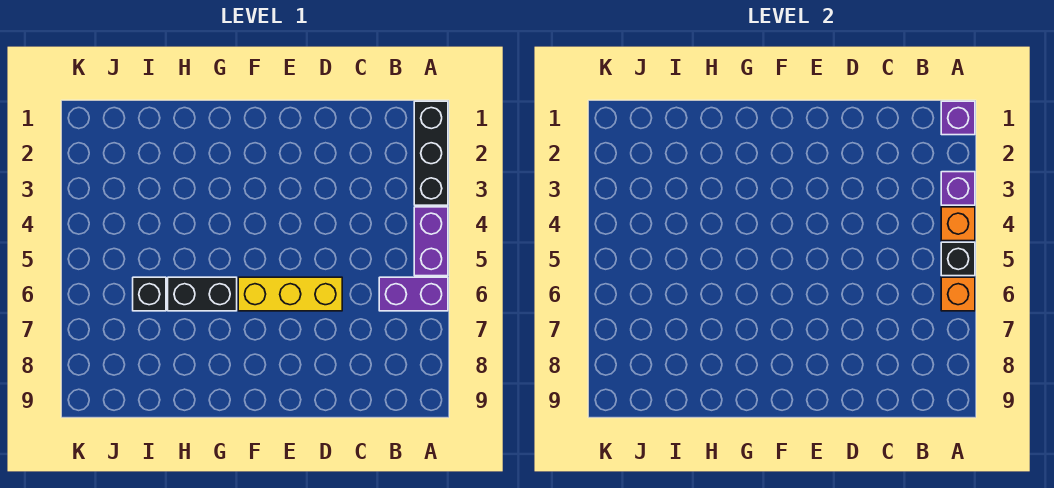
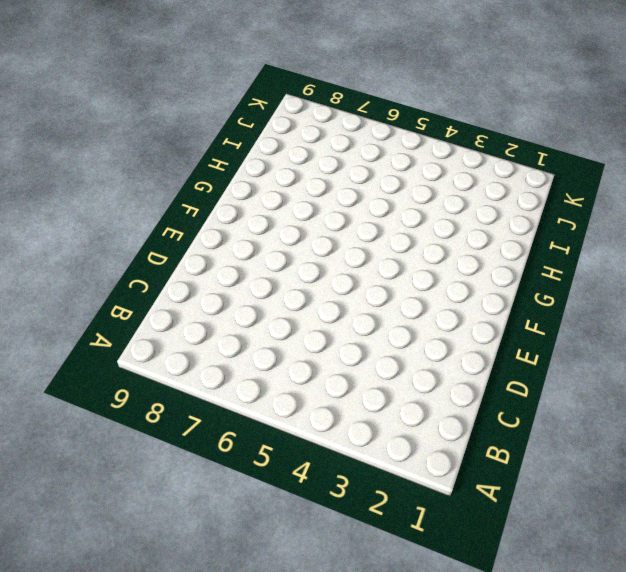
none -> black 1x3 brick [414,101,448,205]
none -> purple 1x2 brick [414,207,448,276]

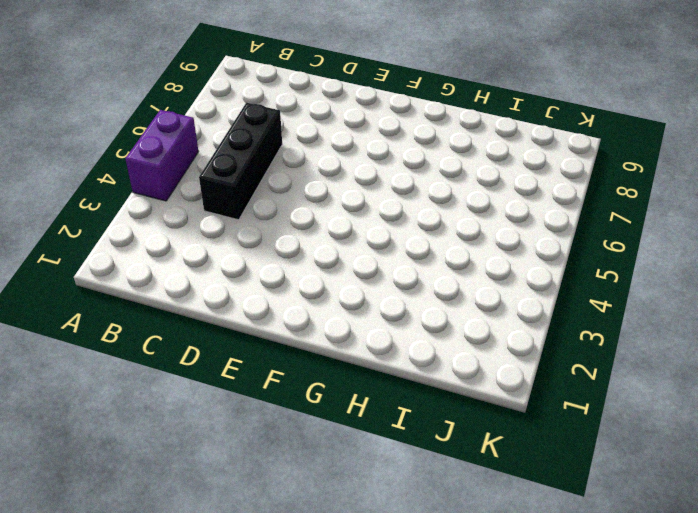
black 1x3 brick [199,103,282,220] -> black 1x3 brick moved to [414,101,448,205]
none -> purple 1x2 brick [379,277,448,311]
none -> yellow 1x3 brick [238,277,342,311]

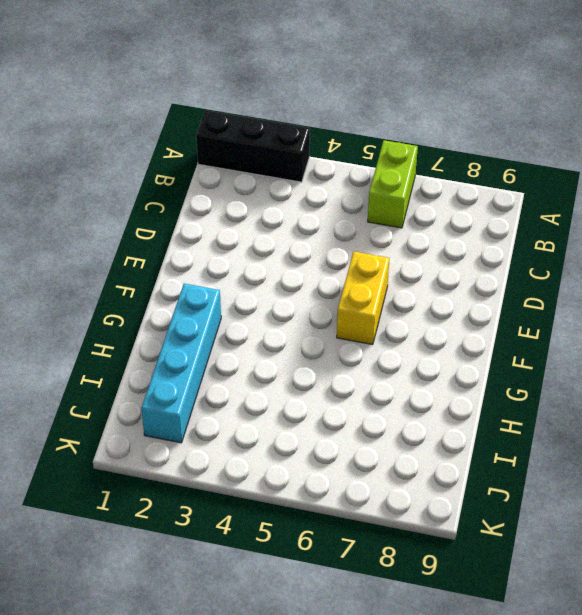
lime 1x2 brick [368,140,418,228] -> purple 1x2 brick [379,277,448,311]
yellow 1x2 brick [337,252,389,345] -> yellow 1x3 brick [238,277,342,311]
cyan 1x4 brick [141,284,221,443] -> none
none -> purple 1x2 brick [414,207,448,276]
none -> black 1x2 brick [168,277,237,311]

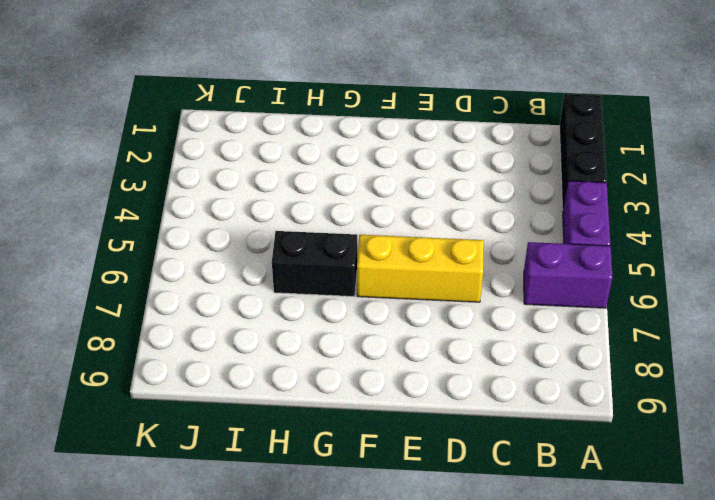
none -> black 1x1 brick [133,277,166,311]
none -> purple 1x1 brick [941,101,975,135]

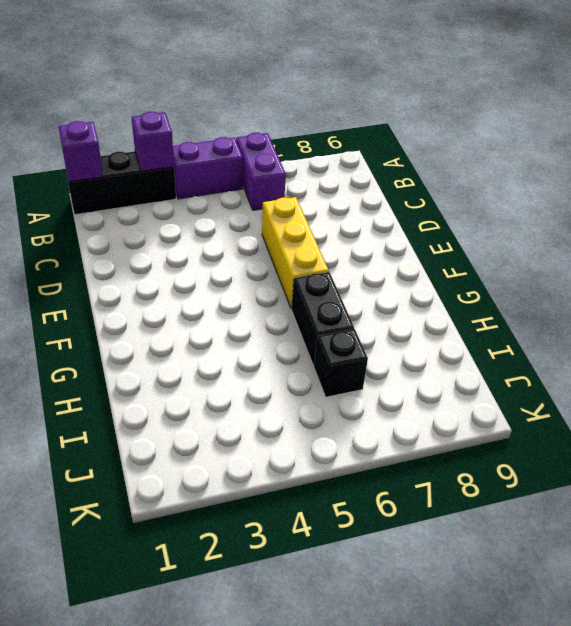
none -> orange 1x1 brick [941,207,975,241]
none -> black 1x1 brick [941,242,975,276]

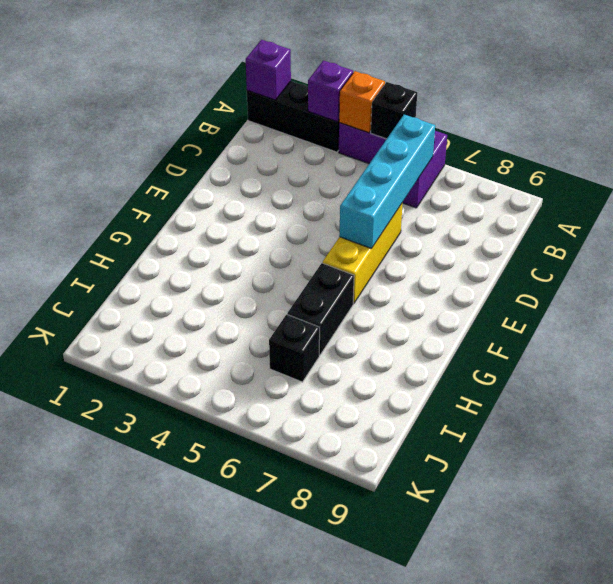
cyan 1x4 brick [339,115,435,249] -> none
none -> orange 1x1 brick [941,277,975,311]

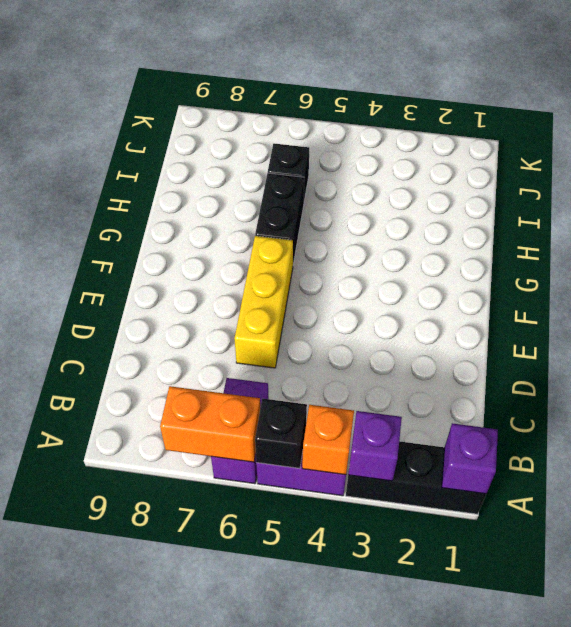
orange 1x2 brick [160,386,260,462] -> orange 1x1 brick [941,277,975,311]

